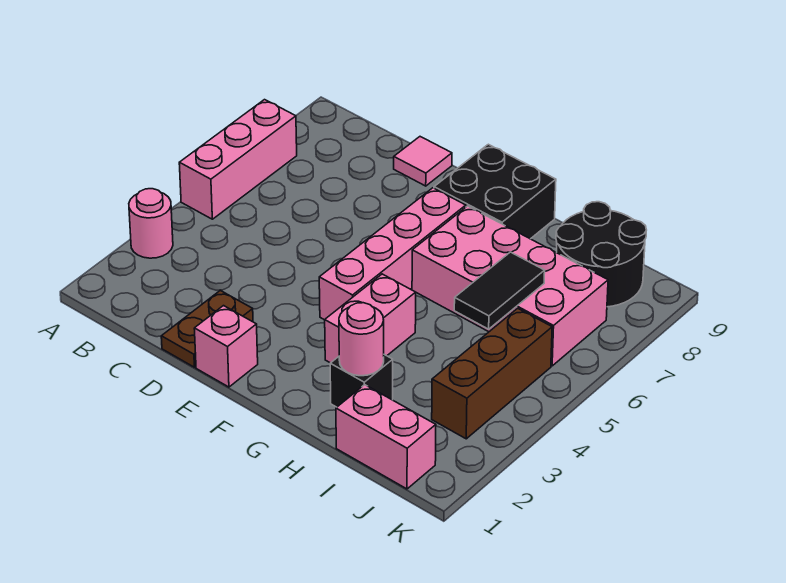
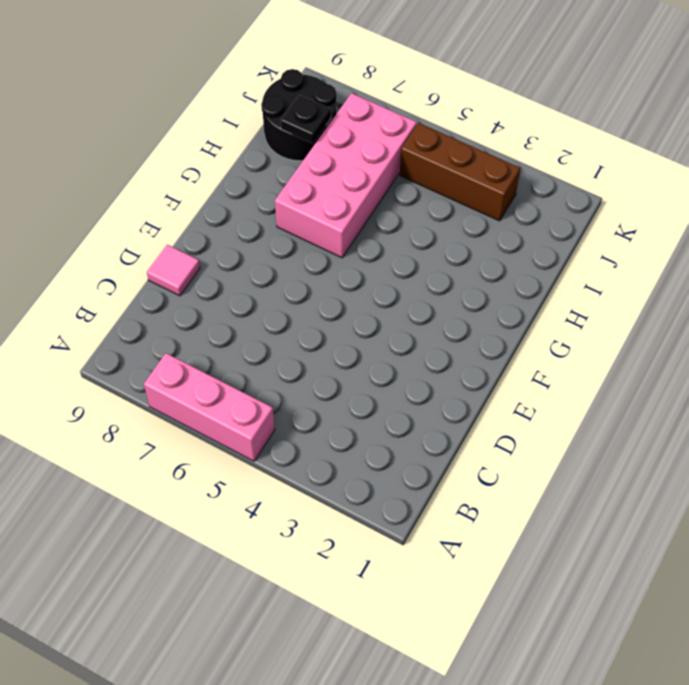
black 1x1 plate [281,95,331,144] -> none
none -> pink 1x1 round brick [129,189,173,258]
none -> brown 1x2 plate [161,290,253,367]
none -> pink 1x1 brick [194,306,258,387]

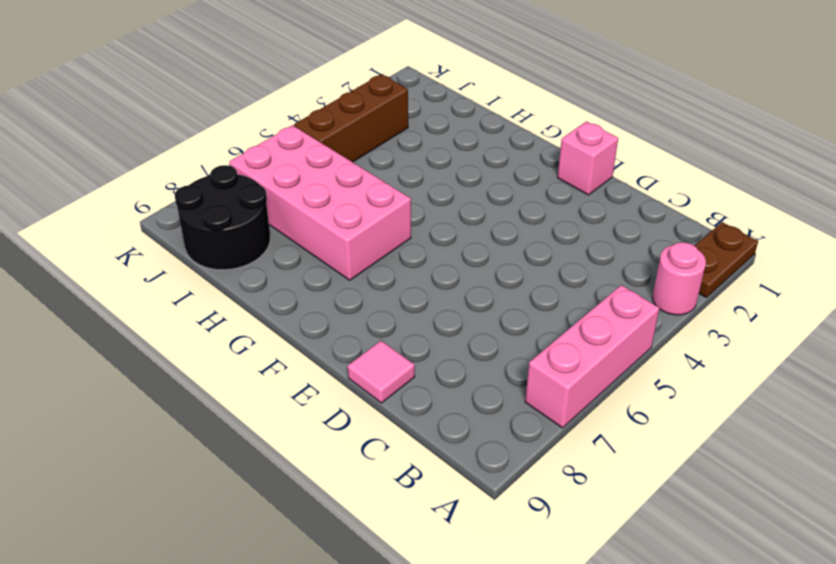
brown 1x2 plate [695,222,758,298] -> brown 1x2 plate moved to [161,290,253,367]
none -> pink 1x4 brick [319,188,466,320]
none -> black 2x2 brick [434,144,556,239]
none -> pink 1x2 brick [325,274,416,363]

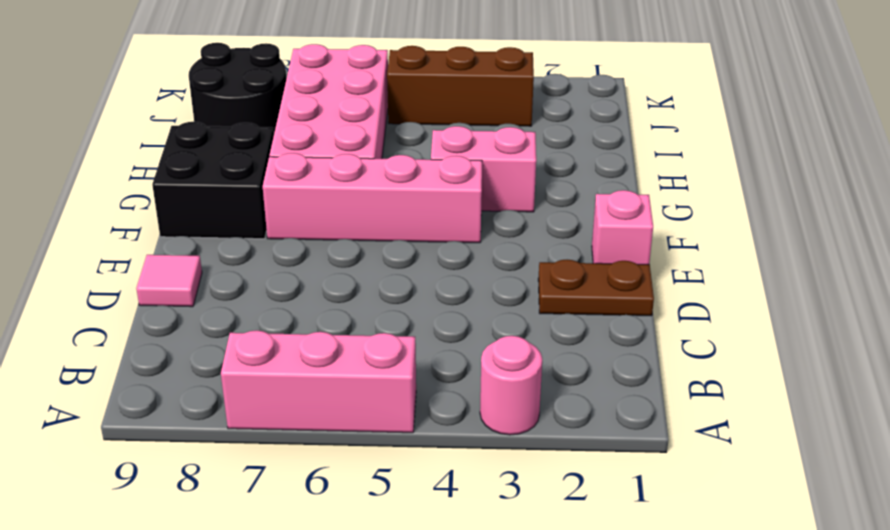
none -> black 1x1 brick [330,355,393,407]
none -> pink 1x2 brick [336,385,436,489]
none -> pink 1x1 round brick [339,303,384,376]

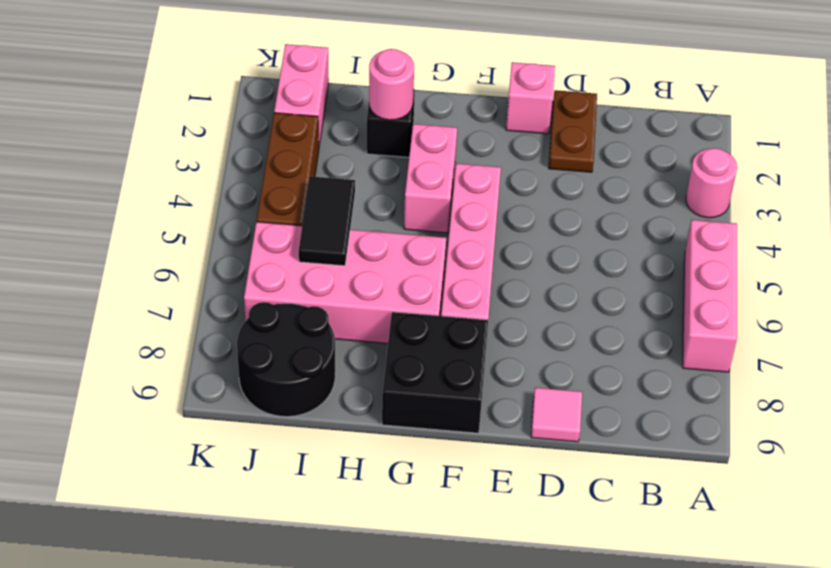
pink 1x2 brick [274,44,329,146] -> pink 1x2 brick turned to [336,385,436,489]

